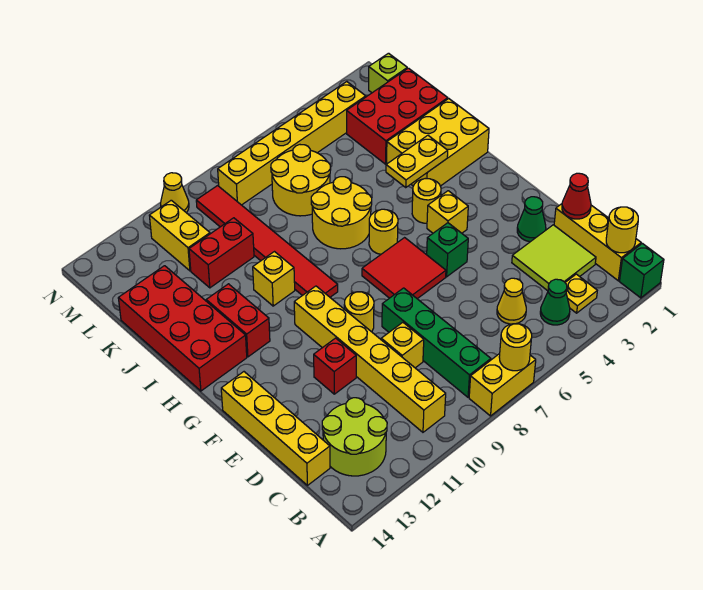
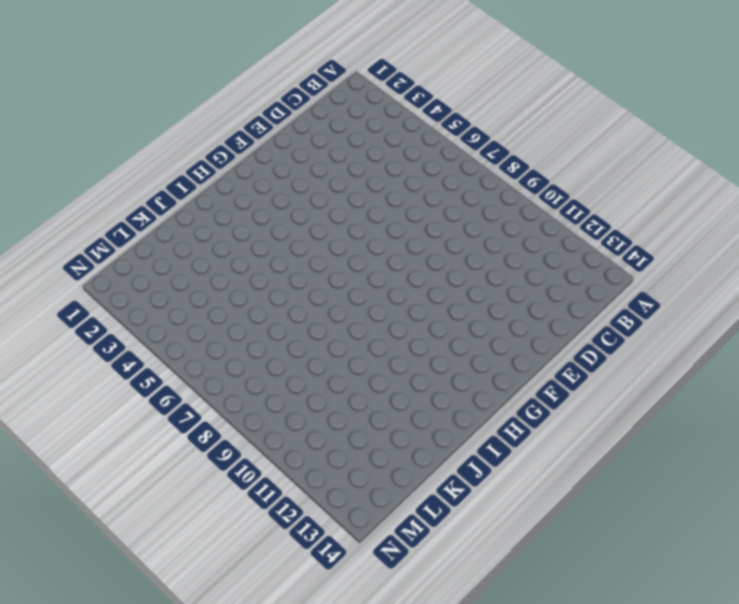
none -> green 1x1 brick [620,243,664,298]
none -> yellow 1x2 brick [469,354,536,416]
none -> yellow 1x3 brick [554,204,641,281]
none -> yellow 1x1 plate [565,274,597,313]

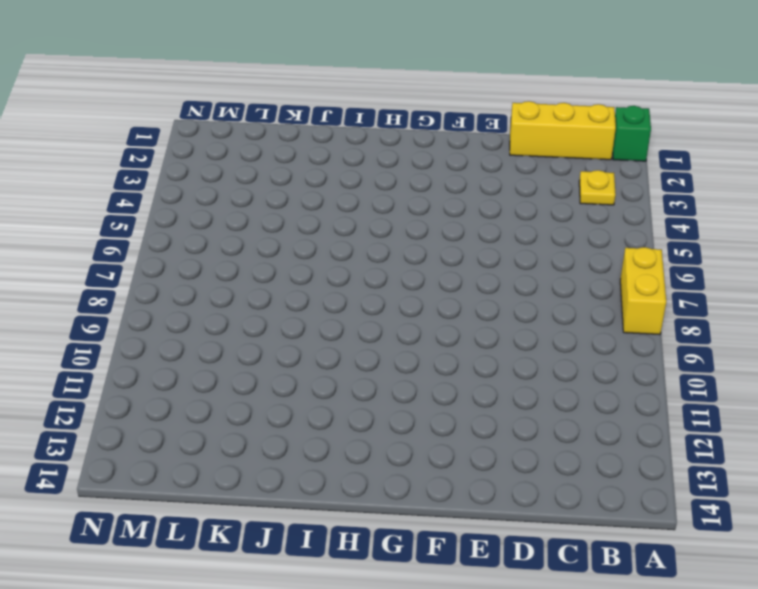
none -> green 1x1 cone [540,279,570,325]
none -> green 1x4 brick [382,288,491,397]
none -> yellow 1x6 brick [294,286,446,432]
none -> lime 2x2 round brick [322,398,387,476]

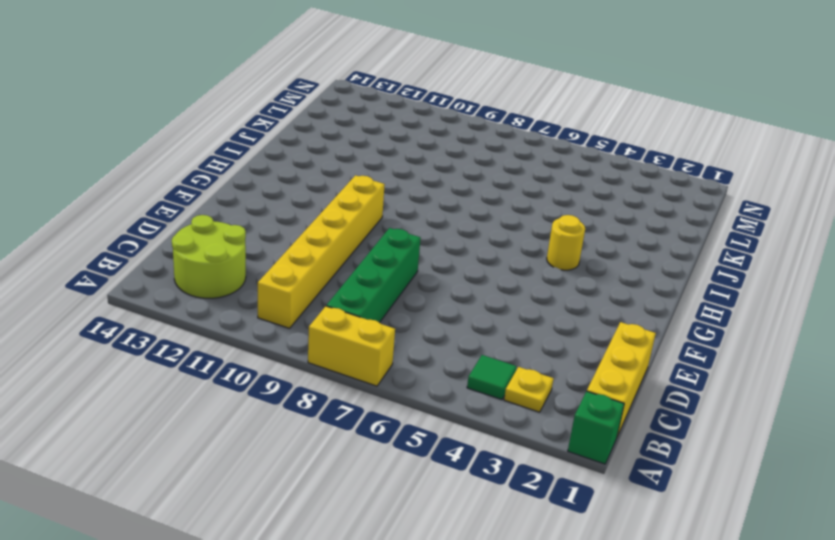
green 1x1 tile [467,355,516,400] -> green 1x1 cone [540,279,570,325]
none -> lime 2x2 tile [512,225,596,291]
none -> yellow 1x1 cone [497,278,526,324]
none -> yellow 1x4 brick [221,372,330,485]
none -> yellow 1x1 brick [381,322,424,368]

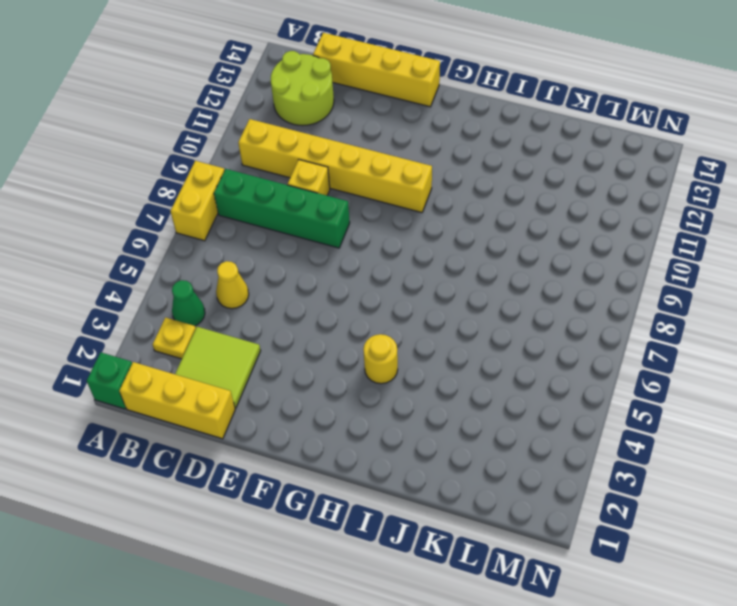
none -> green 1x1 cone [517,197,546,242]
none -> red 1x1 brick [314,338,356,394]
none -> green 1x1 brick [427,223,468,277]
none -> red 2x2 tile [362,238,446,299]

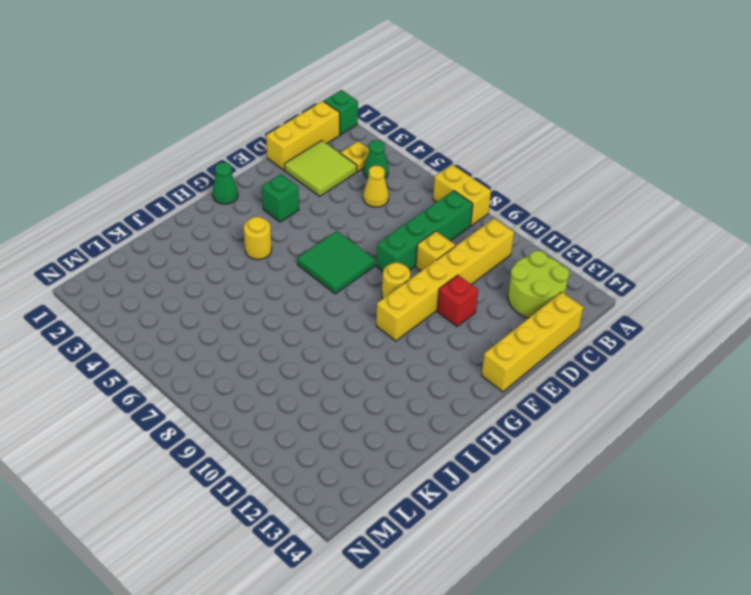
green 1x1 brick [262,174,299,222] -> green 1x1 brick moved to [427,223,468,277]
green 2x2 tile [297,231,375,294] -> red 2x2 tile [362,238,446,299]
green 1x1 cone [213,162,238,204] -> green 1x1 cone moved to [517,197,546,242]
none -> yellow 1x1 brick [427,191,468,233]
none -> yellow 1x1 round brick [369,209,398,254]
none -> red 1x6 tile [196,186,338,297]
none -> red 1x2 brick [206,284,270,357]

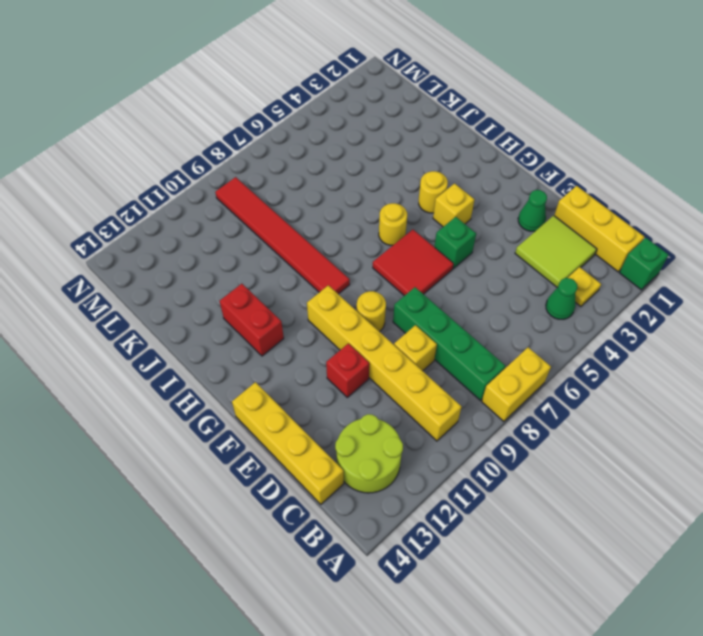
none -> yellow 1x1 cone [497,278,526,324]
none -> red 2x4 brick [118,266,247,391]
none -> yellow 2x3 brick [387,99,489,186]
none -> yellow 2x2 round brick [311,177,372,249]

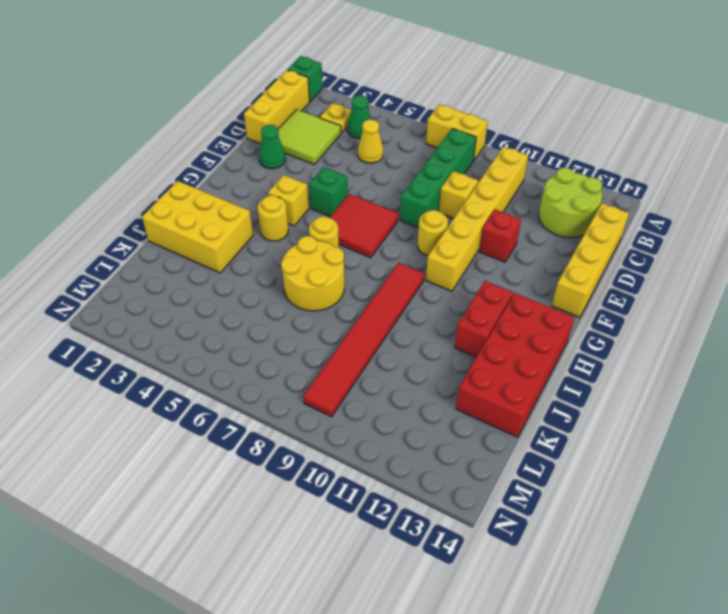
none -> yellow 1x1 brick [253,252,295,306]
none -> red 2x3 brick [347,68,448,164]
none -> yellow 2x2 round brick [271,145,331,216]
none -> red 1x2 brick [189,218,254,288]

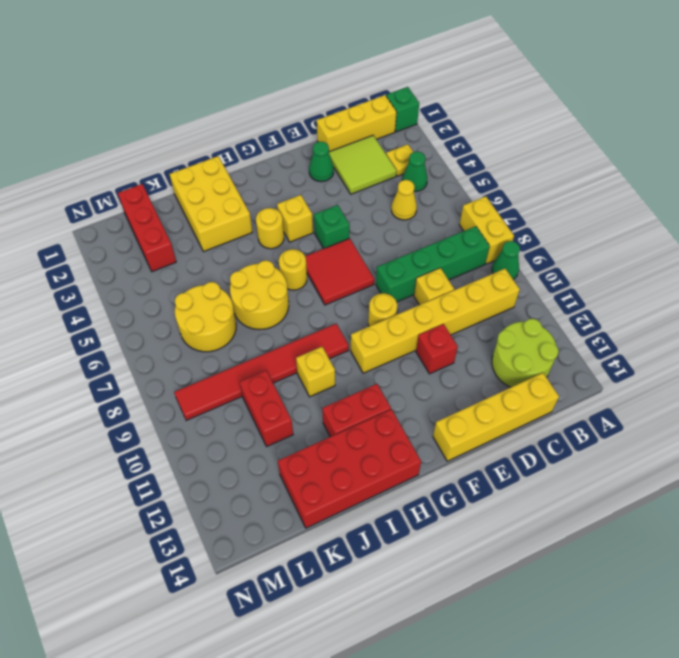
green 1x1 cone [492,241,520,279] -> none
red 1x3 brick [118,184,176,272] -> red 2x3 brick [347,68,448,164]
none -> yellow 1x2 brick [149,200,210,271]
none -> lime 1x1 brick [369,53,407,93]
none -> yellow 1x6 brick [218,82,366,205]
none -> yellow 1x1 cone [161,173,189,213]

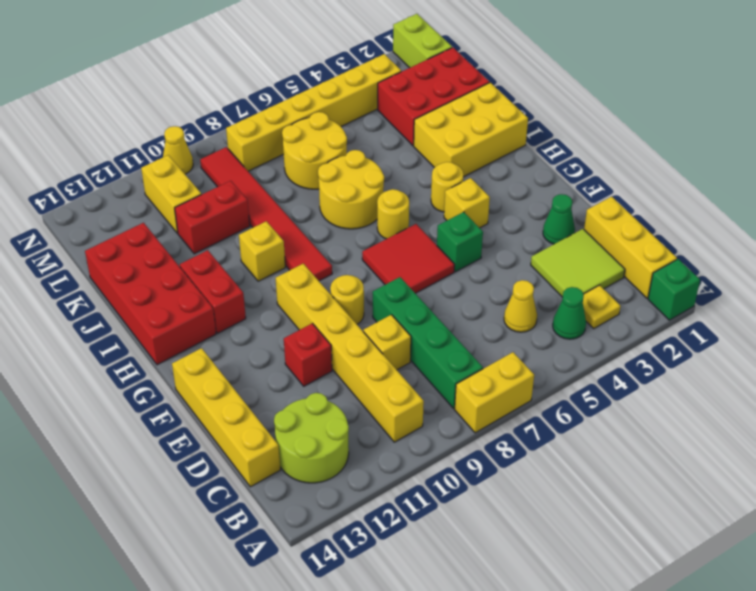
lime 1x2 brick [393,14,452,68] -> lime 1x1 brick [369,53,407,93]
none -> yellow 1x1 round brick [499,324,532,371]
none -> yellow 1x1 round brick [606,207,638,253]
none -> red 1x1 cone [562,173,591,219]
none -> yellow 1x2 plate [386,135,448,187]

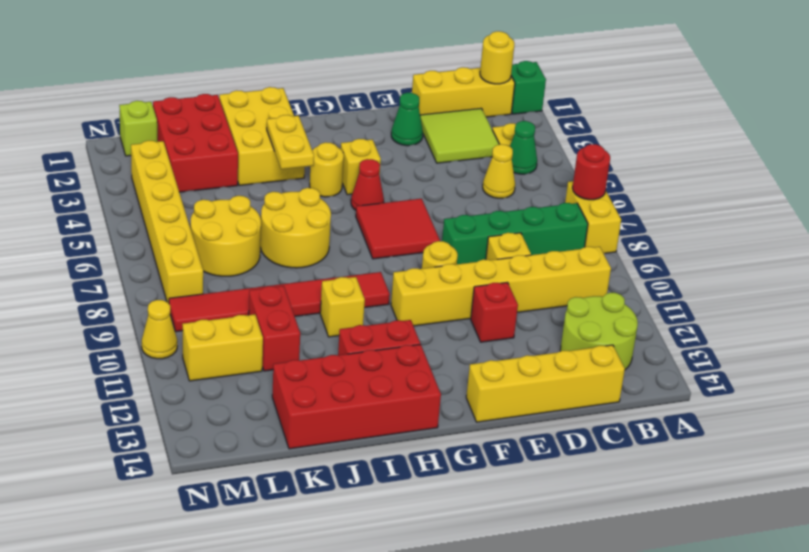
red 1x1 round brick [572,144,610,200] -> yellow 1x1 round brick [499,324,532,371]
red 1x1 cone [351,159,384,210] -> red 1x1 cone moved to [562,173,591,219]
none -> green 1x1 brick [427,223,468,277]
none -> yellow 1x1 round brick [369,209,398,254]

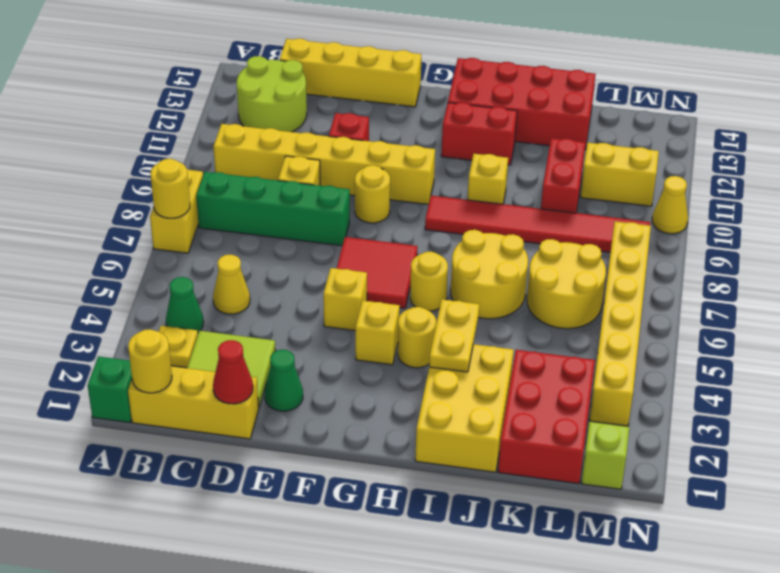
yellow 1x1 brick [323,268,367,330] -> green 1x1 brick [427,223,468,277]

